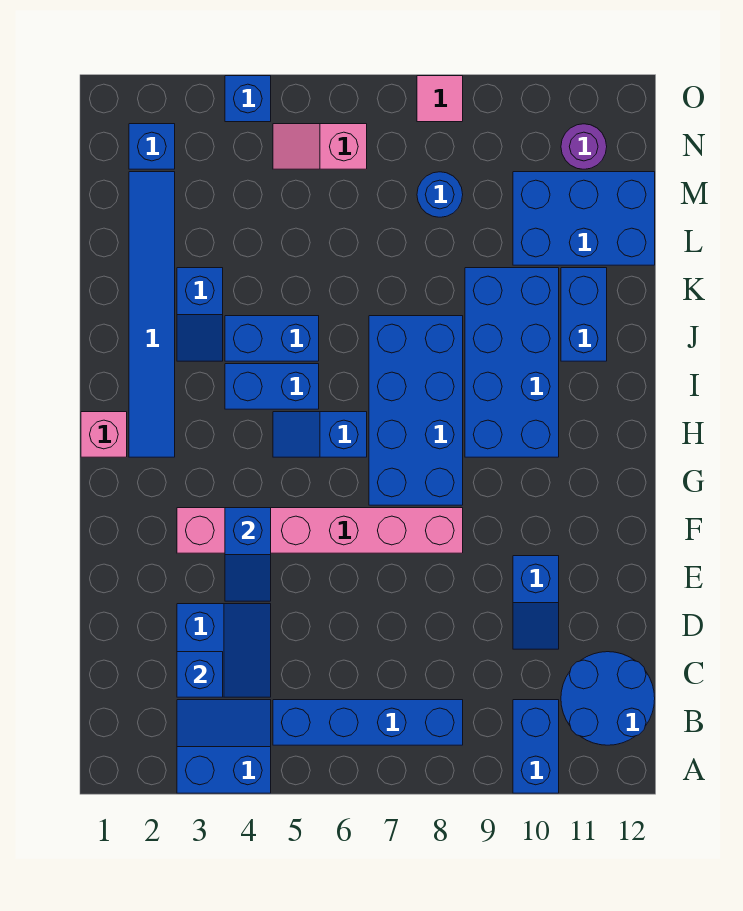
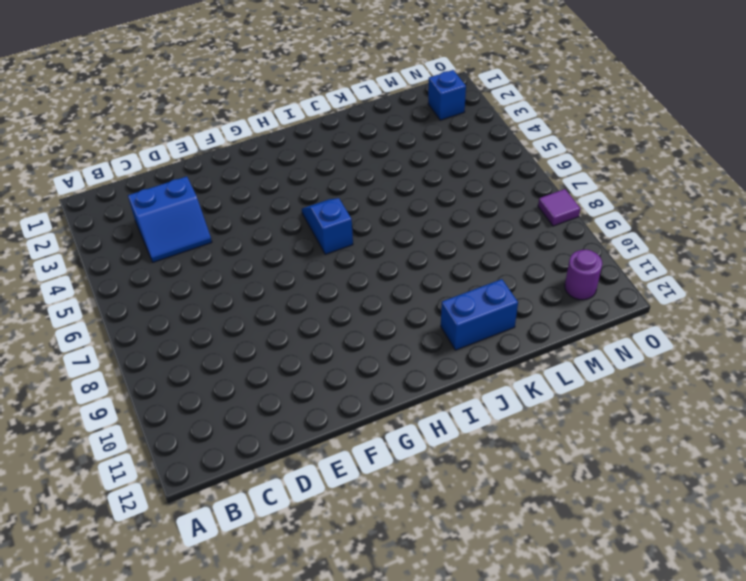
purple 1x1 tile [538,189,580,226] -> pink 1x1 tile [417,76,463,122]
none -> blue 2x2 slope [177,700,271,793]
none -> blue 1x2 brick [513,700,559,793]
none -> blue 1x4 brick [273,700,463,745]

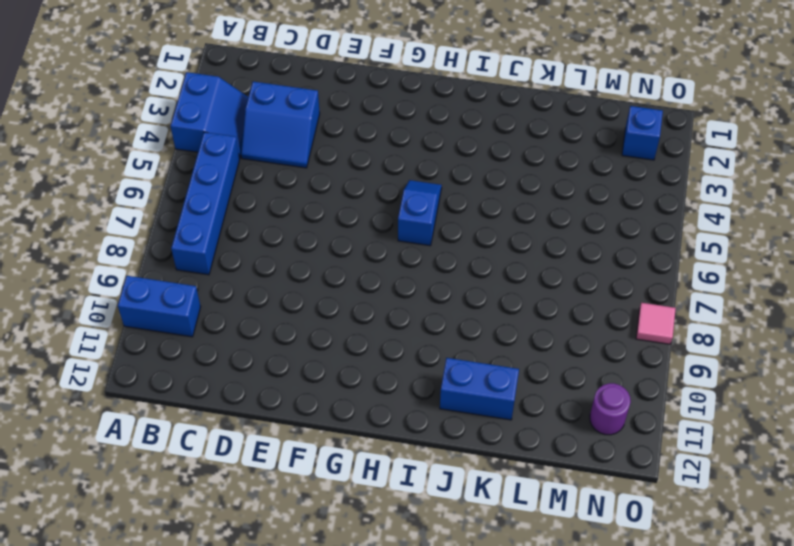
none -> blue 2x2 round brick [561,652,655,745]
none -> blue 1x2 slope [513,556,559,649]
none -> pink 1x6 brick [177,508,463,553]

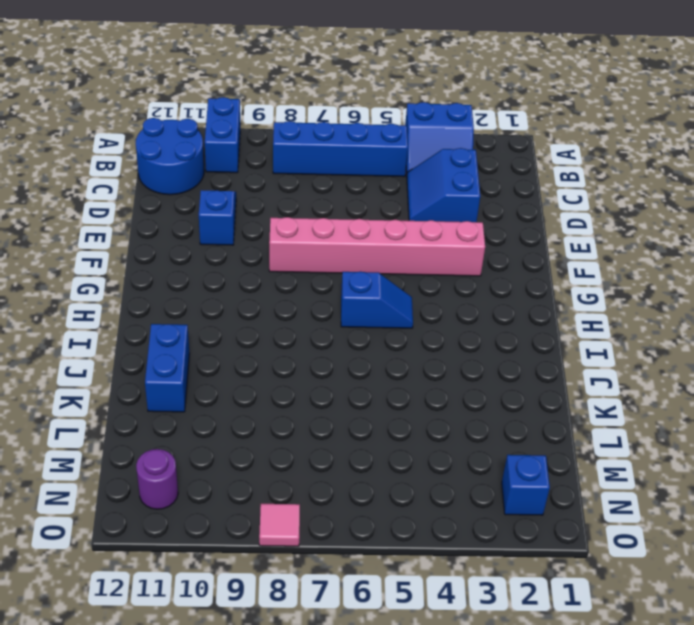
none -> blue 2x4 brick [369,316,463,505]
none -> pink 1x1 brick [81,412,127,457]
none -> blue 1x6 tile [129,172,175,457]

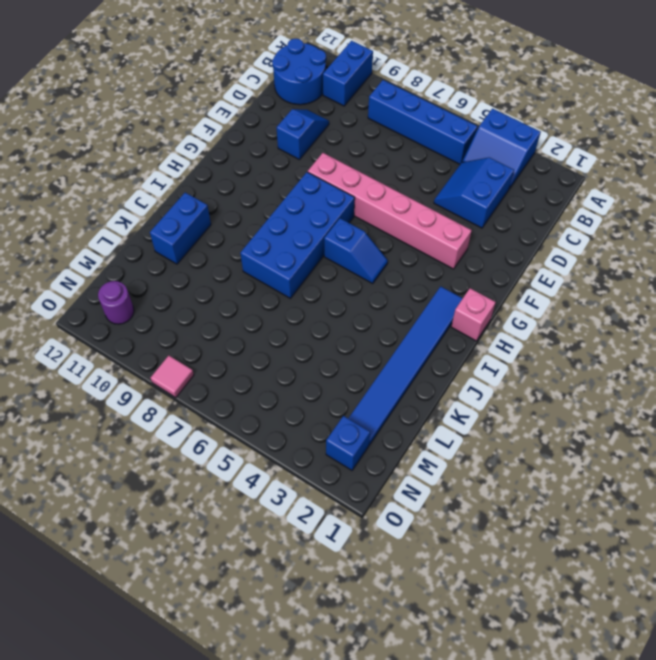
none -> blue 2x4 brick [465,268,559,457]
none -> blue 1x2 brick [225,364,319,409]
none -> blue 1x2 slope [177,268,223,361]

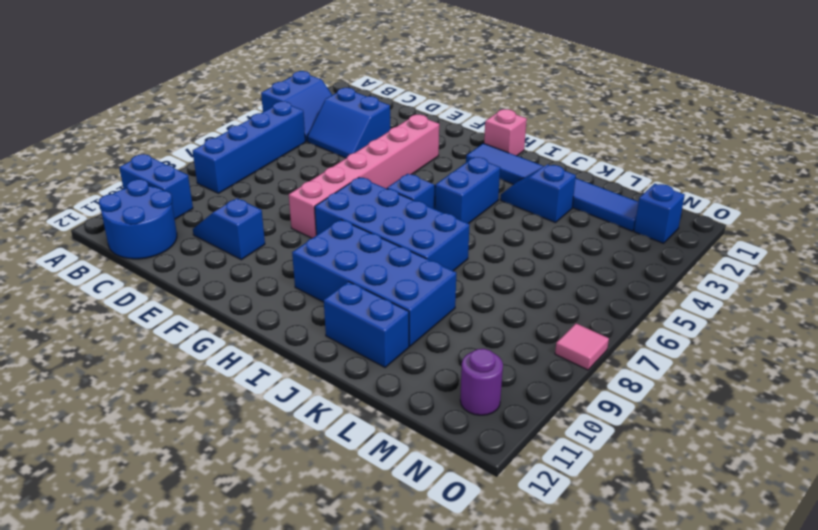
none -> blue 1x2 brick [225,316,319,361]
none -> blue 2x3 brick [513,172,655,265]
none -> blue 1x1 round brick [417,172,463,217]

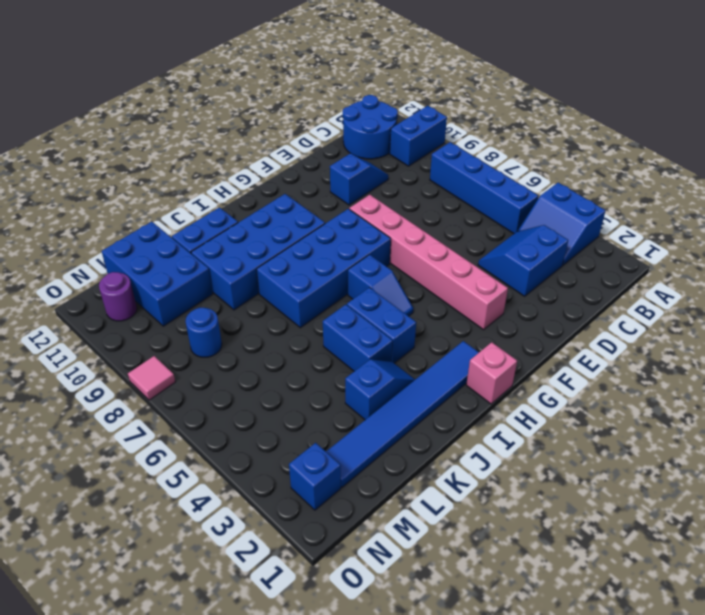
none -> pink 1x2 slope [273,124,367,169]
none -> blue 1x1 brick [225,76,271,122]
none -> blue 1x1 brick [177,652,223,697]

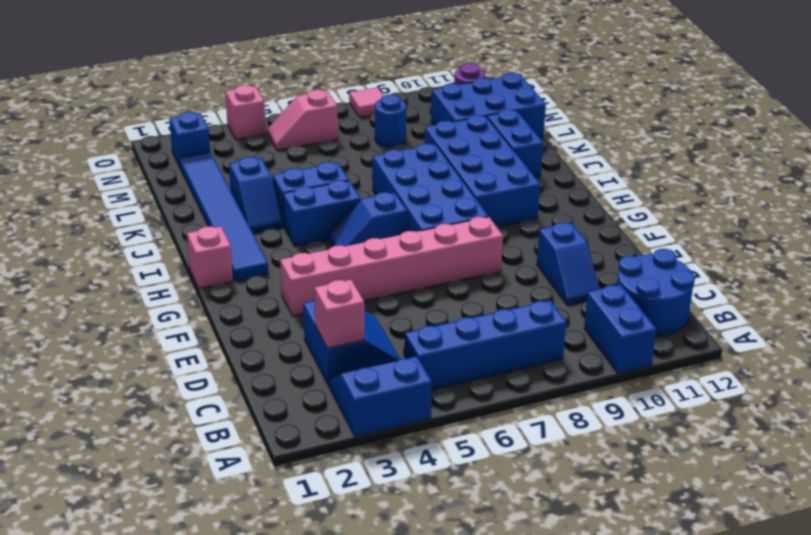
pink 1x1 brick [314,280,364,348] -> blue 1x1 brick [177,652,223,697]
pink 1x1 brick [226,85,266,140] -> blue 1x1 brick [225,76,271,122]
none -> blue 1x2 slope [225,508,271,601]

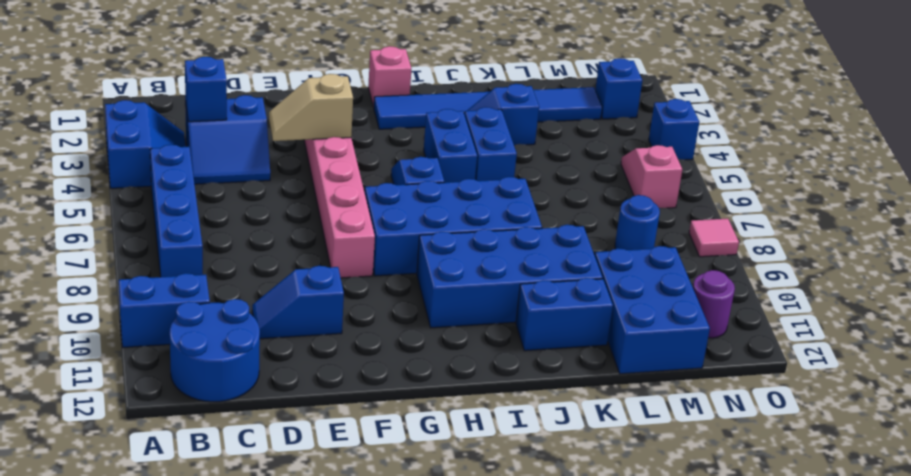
tan 1x2 slope [269,74,353,141] -> blue 1x2 slope [225,508,271,601]

